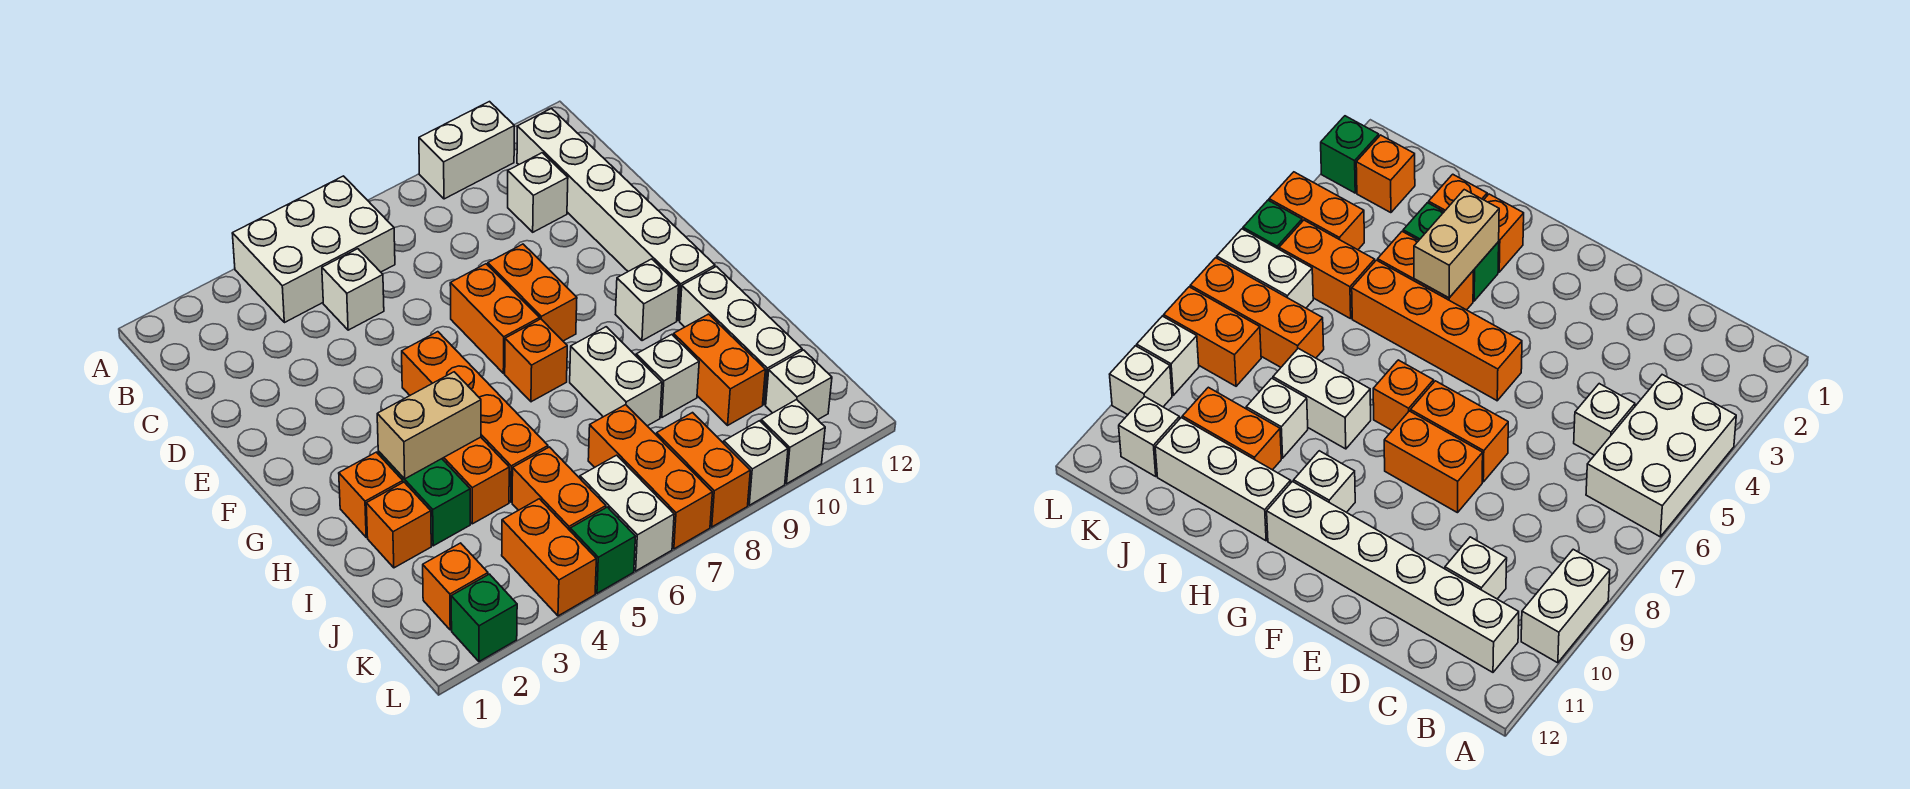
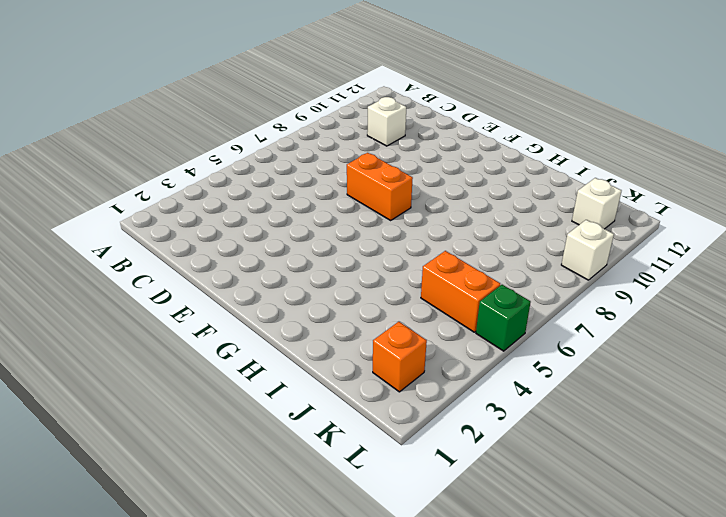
none -> white 2x3 brick [232,176,395,323]
none -> white 1x2 brick [419,102,514,199]
none -> white 1x6 brick [517,109,715,321]
none -> white 1x1 brick [322,249,384,330]

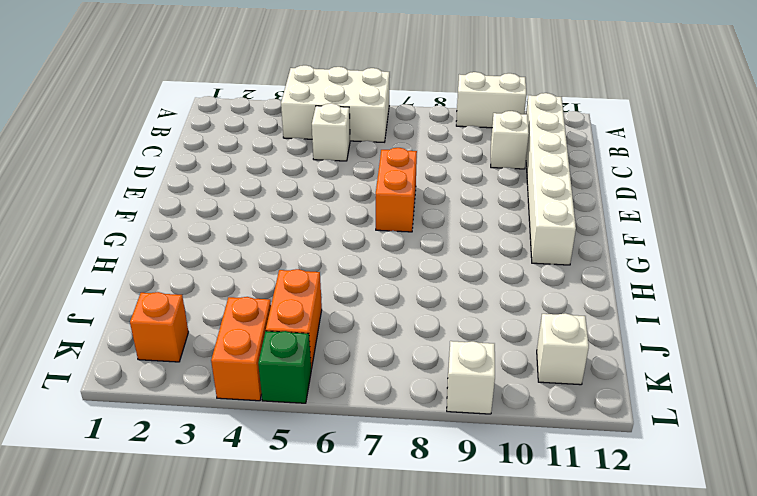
none -> orange 1x2 brick [488,244,577,341]
none -> orange 1x4 brick [402,332,548,502]
none -> orange 1x1 brick [505,319,567,402]
none -> white 1x1 brick [616,259,679,341]

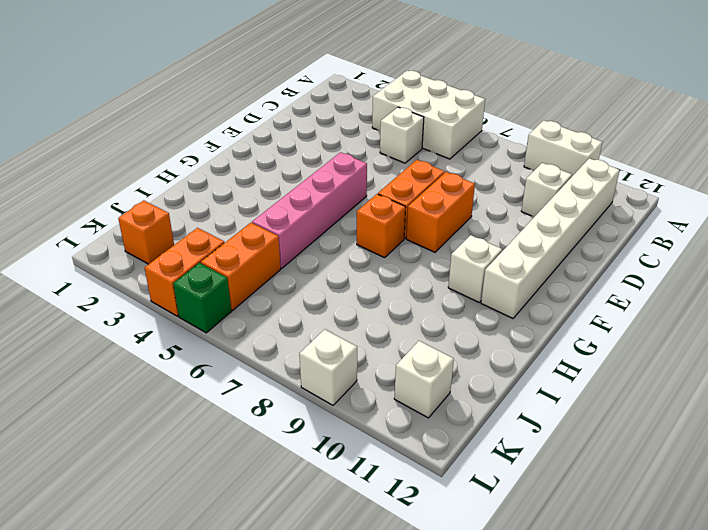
pink 1x4 brick [252,152,367,268] -> orange 1x4 brick [402,332,548,502]
none -> orange 1x1 brick [339,452,403,537]
none -> green 1x2 brick [378,451,470,546]
none -> orange 1x2 brick [442,437,509,524]
none -> white 1x2 brick [570,327,662,426]

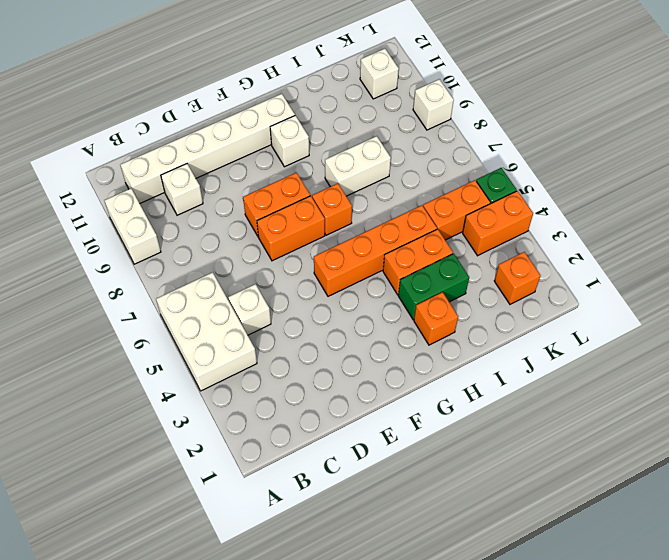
none -> white 1x3 brick [680,267,802,405]
none -> orange 1x1 brick [366,482,431,568]
none -> white 1x1 brick [636,335,699,417]
none -> orange 1x2 brick [673,314,765,425]

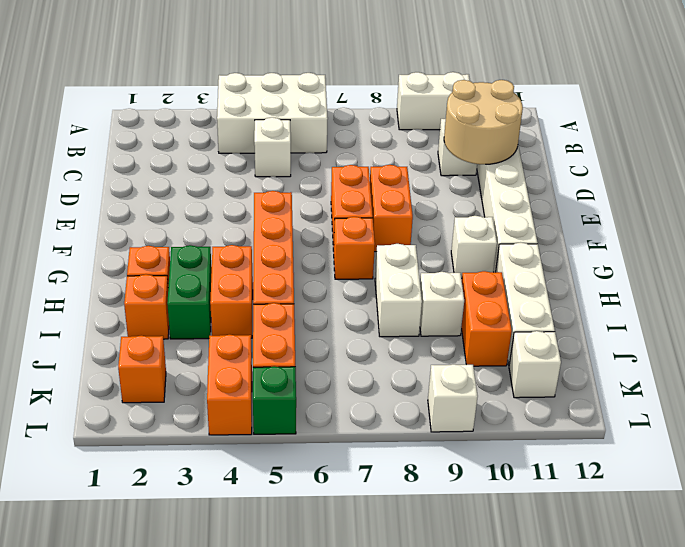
tan 2x2 round brick [444,80,523,164] -> none
none -> orange 1x3 brick [588,405,712,549]
none -> white 1x2 brick [580,455,674,571]
none -> orange 1x2 brick [657,413,750,527]
none -> green 1x1 brick [451,574,517,662]

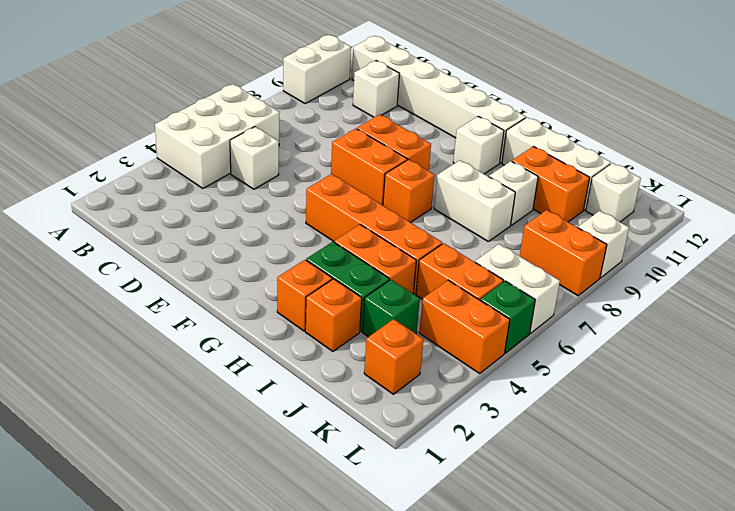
green 1x1 brick [362,280,420,337] -> green 1x1 brick moved to [451,574,517,662]
none -> orange 1x3 brick [588,405,712,549]
none -> white 1x1 brick [761,400,825,484]
none -> tan 1x2 brick [377,372,481,479]

